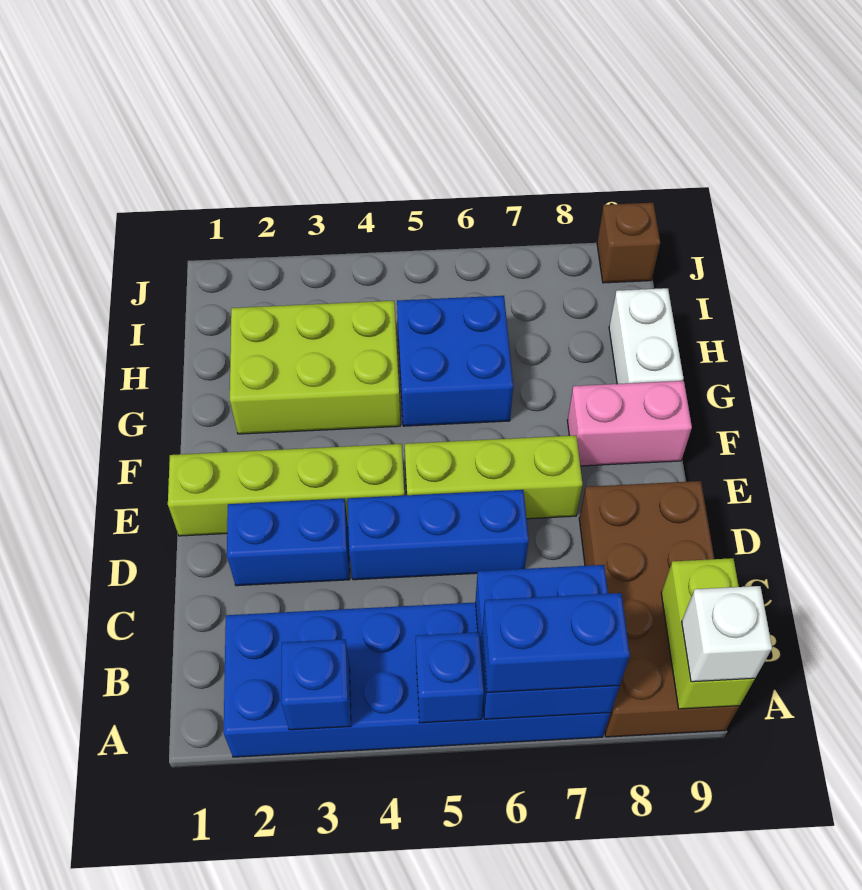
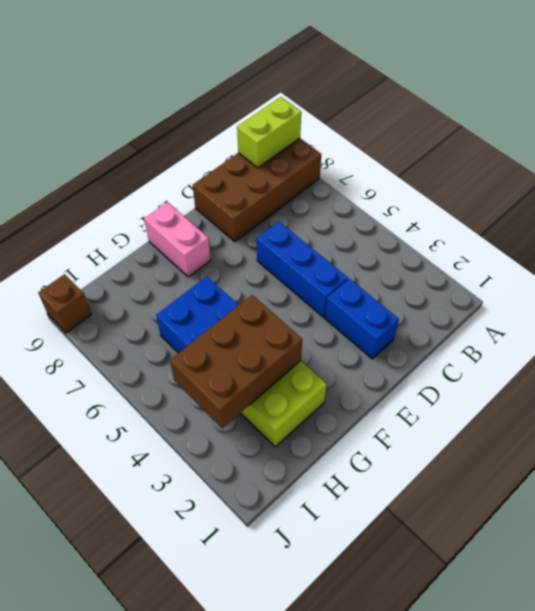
brown 2x3 brick [170,295,302,428] -> none
none -> blue 2x6 brick [224,603,611,757]
none -> lime 1x4 brick [168,444,404,536]
none -> lime 1x3 brick [405,435,582,519]

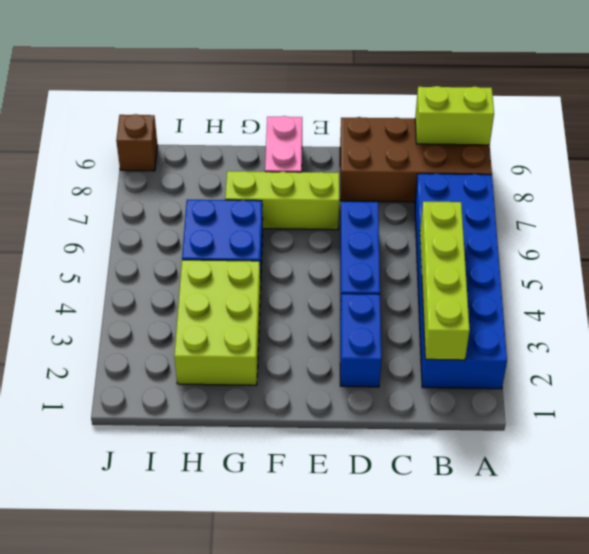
lime 1x4 brick [420,201,470,360] -> lime 1x4 brick moved to [168,444,404,536]
lime 1x3 brick [225,171,339,230] -> lime 1x3 brick turned to [405,435,582,519]
none -> white 1x2 brick [609,288,683,384]
none -> blue 1x1 brick [282,639,351,730]
none -> blue 1x1 brick [416,632,484,723]

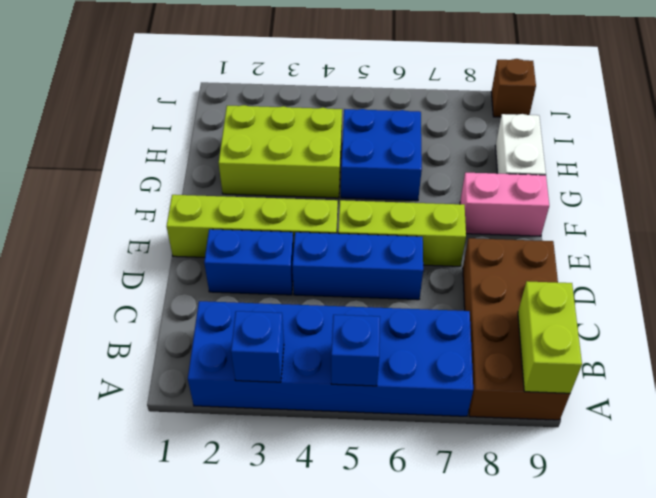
none -> blue 2x2 brick [475,565,620,719]
none -> blue 1x2 brick [482,593,630,692]
none -> white 1x1 brick [682,586,772,682]

